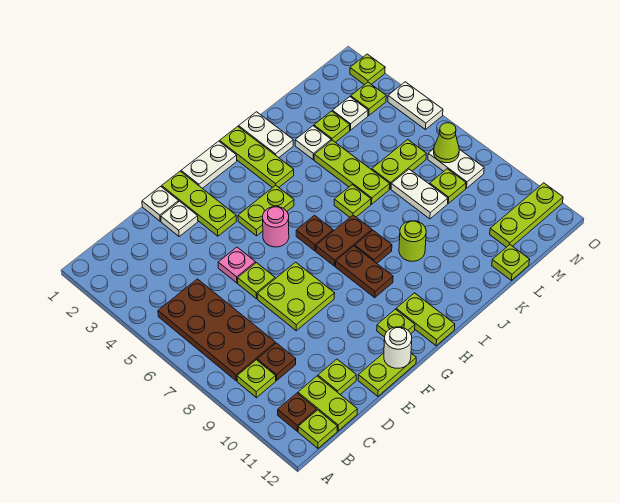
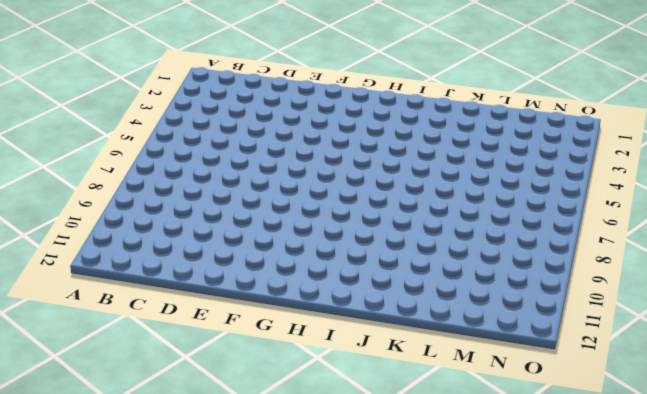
none -> brown 2x4 plate [158,279,275,381]
none -> lime 1x1 plate [237,360,276,398]
none -> brown 1x1 plate [278,393,317,431]
none -> lime 1x1 plate [298,410,337,448]

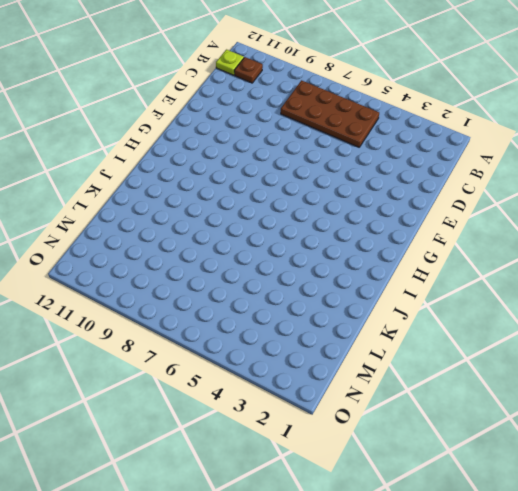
none -> lime 1x1 plate [237,360,276,398]
none -> brown 1x1 plate [257,343,296,380]
none -> lime 1x2 plate [298,376,357,431]
none -> lime 1x1 plate [318,359,356,394]

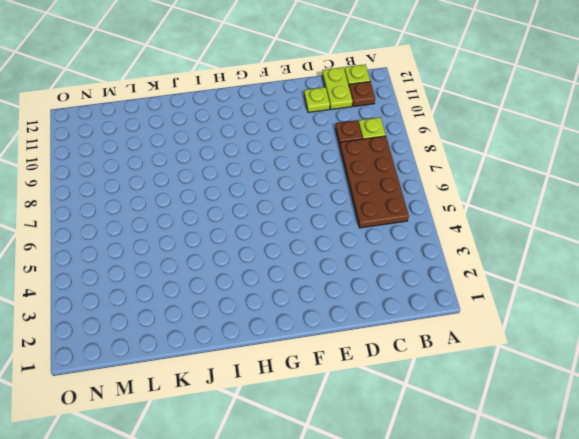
none -> white 1x1 plate [142,186,179,221]
none -> white 1x1 plate [161,201,198,236]
none -> pink 1x1 plate [218,247,256,283]
none -> lime 1x1 plate [238,263,275,299]

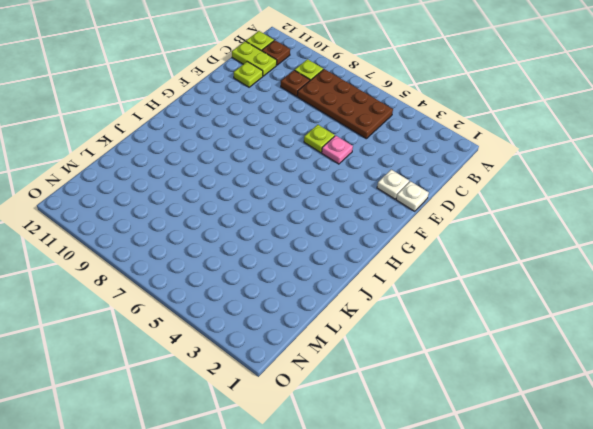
none -> lime 2x2 plate [257,262,335,331]
none -> lime 1x2 plate [358,353,416,396]
none -> lime 1x3 plate [162,171,236,236]
none -> white 1x2 plate [181,141,237,188]

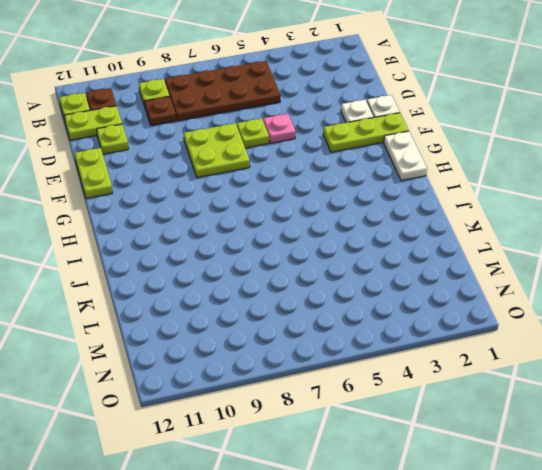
none -> lime 1x2 plate [238,185,294,236]
none -> pink 1x1 round brick [263,207,289,247]
none -> lime 1x1 plate [377,309,415,337]
none -> brown 1x1 plate [296,215,333,251]

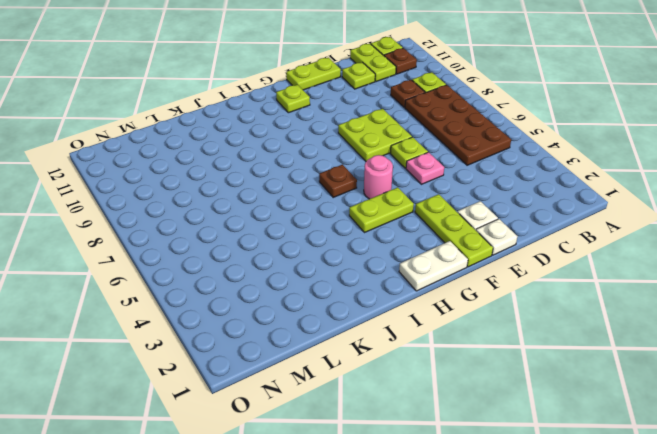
none -> brown 1x2 plate [316,215,372,266]
none -> brown 1x2 plate [336,246,393,298]
none -> lime 1x2 plate [396,293,455,346]
none -> lime 1x3 plate [220,126,294,188]

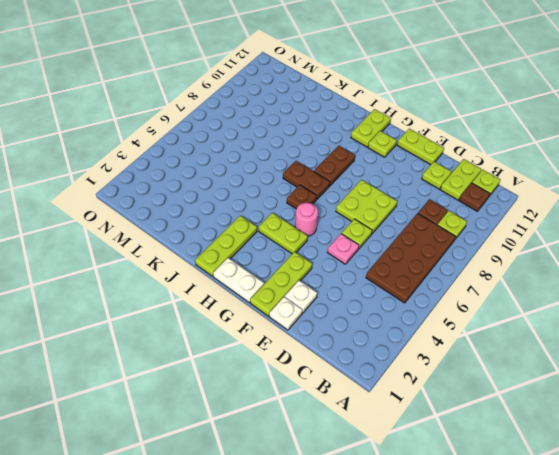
none -> brown 1x1 plate [355,230,392,263]
none -> white 1x2 plate [239,112,293,158]
none -> lime 1x1 plate [334,185,371,217]
none -> lime 1x1 round brick [399,221,426,261]

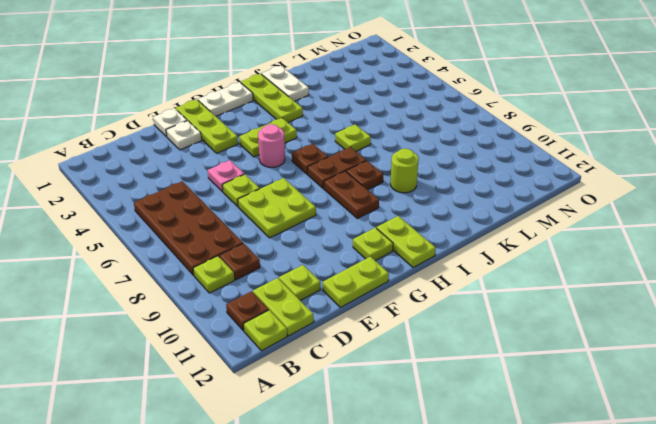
none -> white 1x1 plate [295,126,331,160]
none -> lime 1x3 plate [314,140,390,204]
none -> lime 1x1 plate [314,111,350,142]
none -> lime 1x2 plate [372,140,426,189]

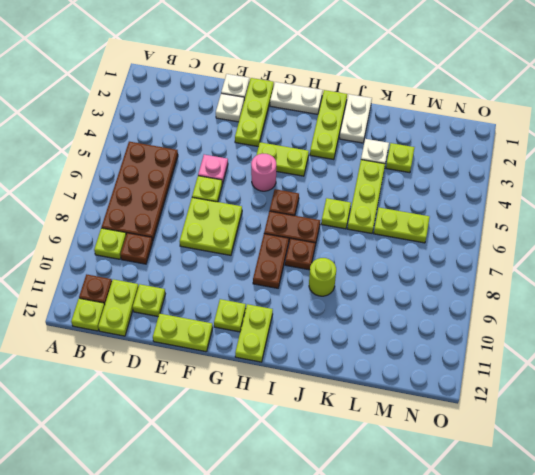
none -> white 1x2 plate [391,169,448,219]
none -> lime 1x1 plate [492,245,530,280]
none -> white 1x1 plate [332,97,368,130]
none -> lime 1x1 plate [430,169,466,203]

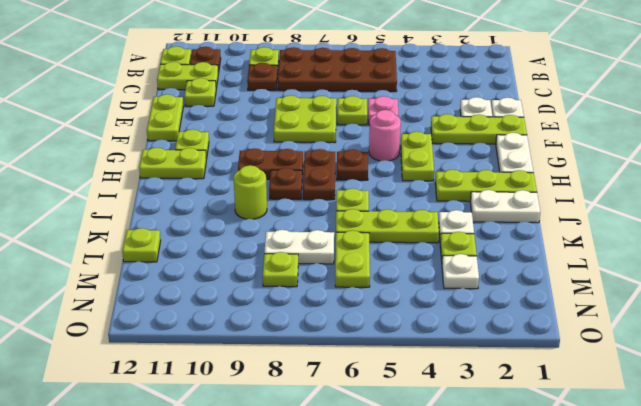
none -> lime 1x3 plate [490,183,563,247]
none -> lime 1x1 plate [351,82,386,115]
none -> white 1x2 plate [428,149,484,188]
none -> lime 1x1 plate [350,54,385,85]

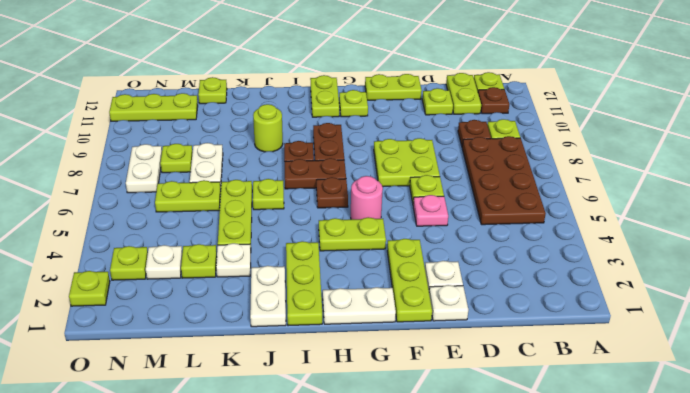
none -> white 1x2 plate [388,82,443,130]
none -> white 1x1 round brick [384,327,412,368]
none -> lime 1x1 cone [434,123,459,163]

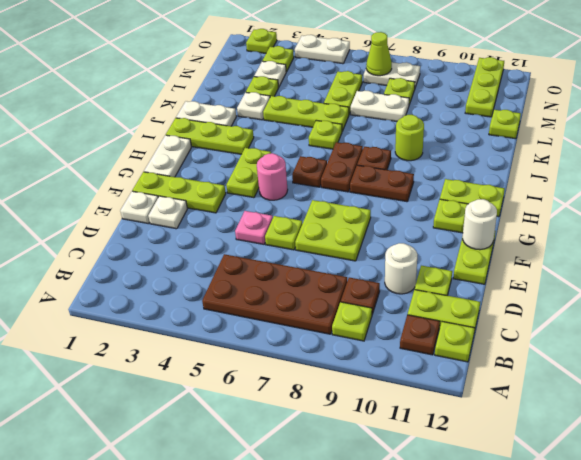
white 1x1 round brick [385,243,418,294] -> none

